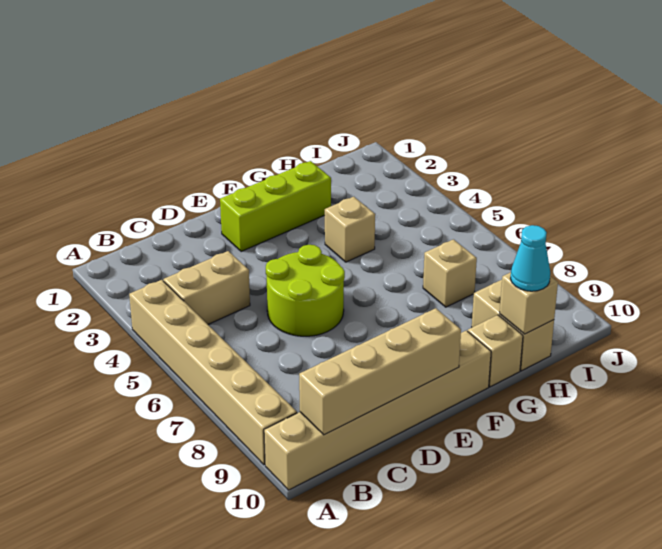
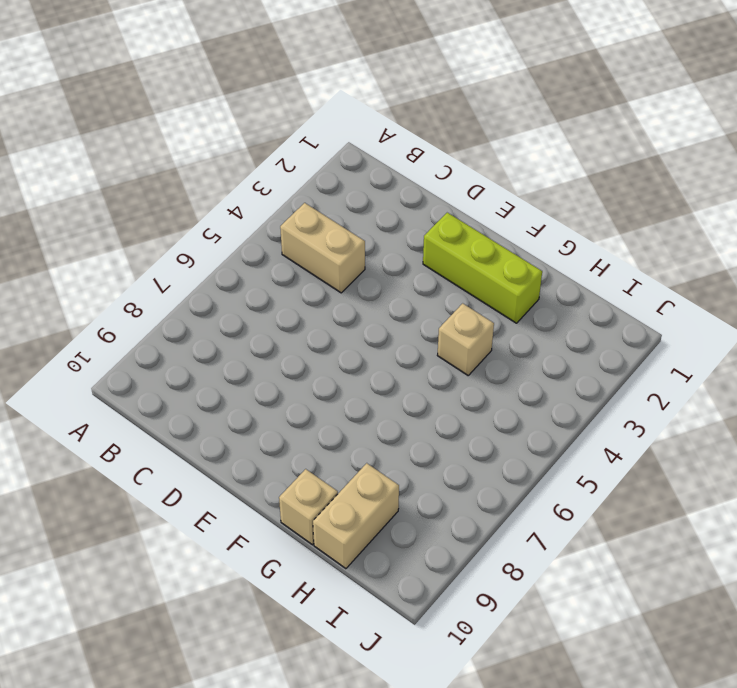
none -> tan 1x6 brick [129,280,297,465]
none -> tan 1x6 brick [264,330,491,490]
none -> lime 2x2 round brick [266,245,345,336]

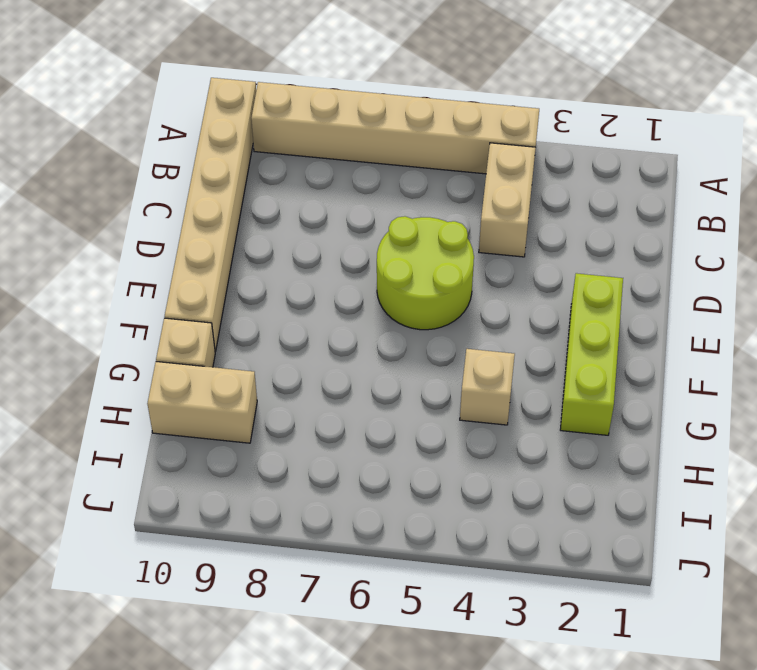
none -> tan 1x1 brick [423,239,477,307]
none -> tan 1x4 brick [299,308,461,435]
none -> tan 1x1 brick [500,272,558,334]

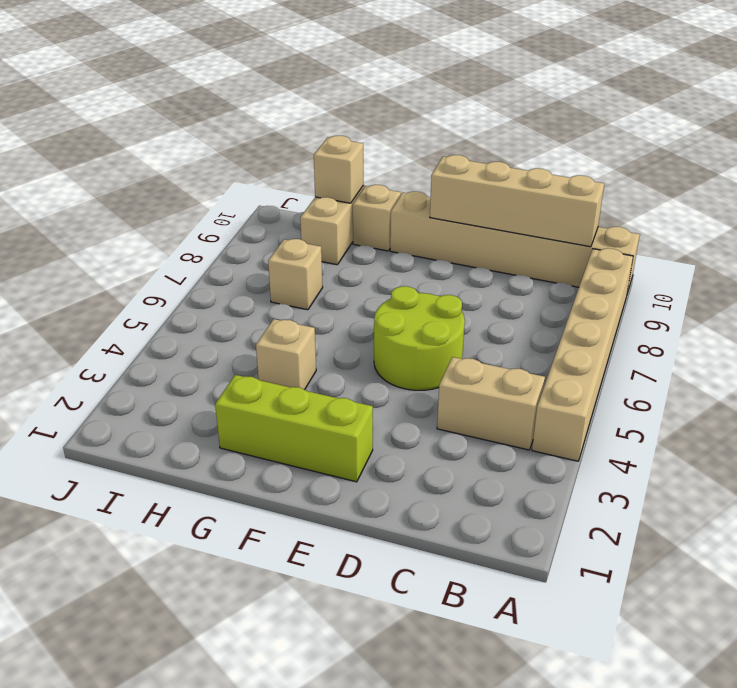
none -> cyan 1x1 cone [510,225,550,291]

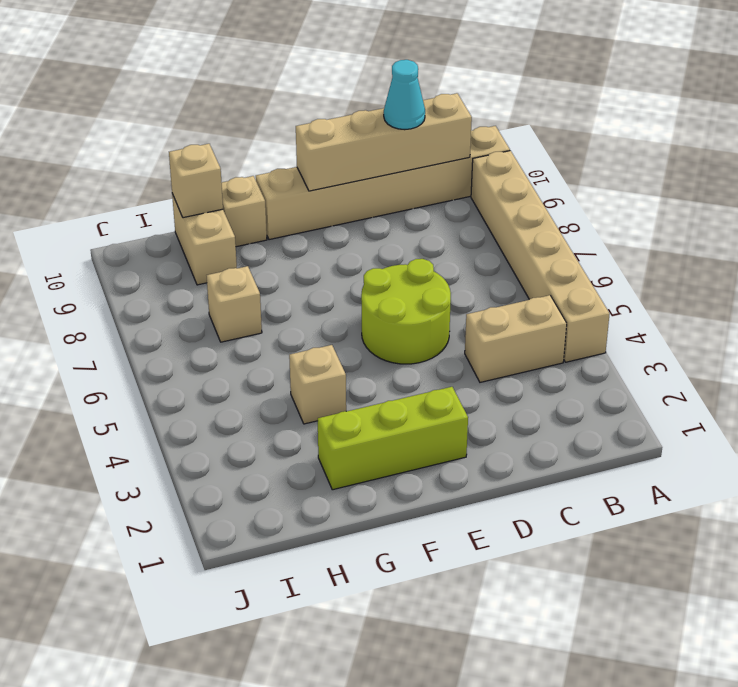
cyan 1x1 cone [384,60,425,130] -> cyan 1x1 cone moved to [510,225,550,291]

